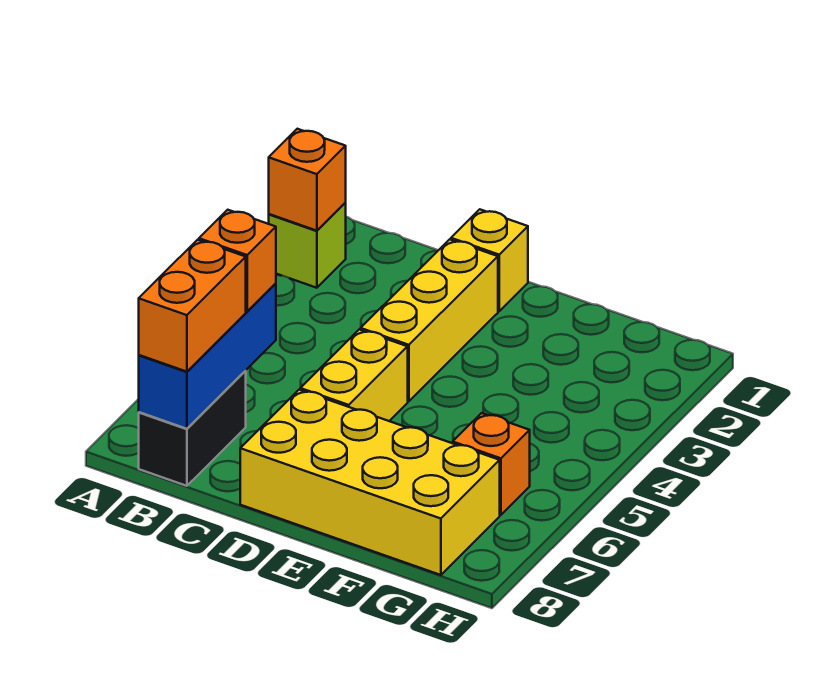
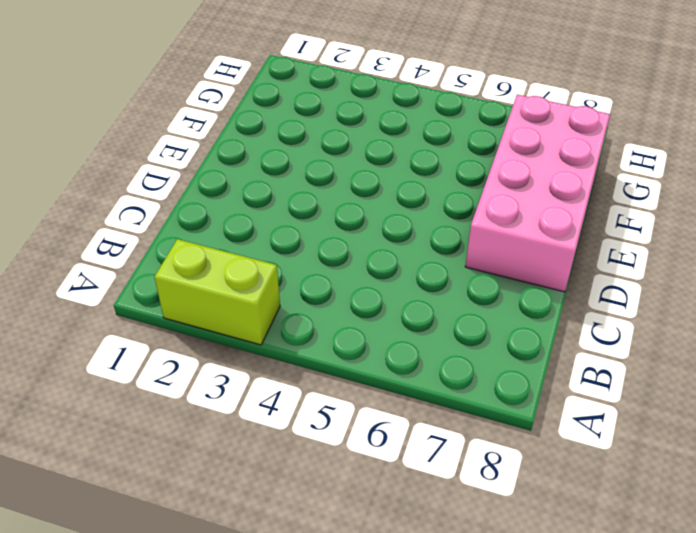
lime 1x2 brick [154,239,280,345] -> lime 1x1 brick [269,203,346,288]
pink 2x4 brick [465,95,610,292] -> yellow 2x4 brick [240,390,500,575]
none -> black 1x2 brick [139,371,246,486]
none -> yellow 1x1 brick [451,209,528,311]

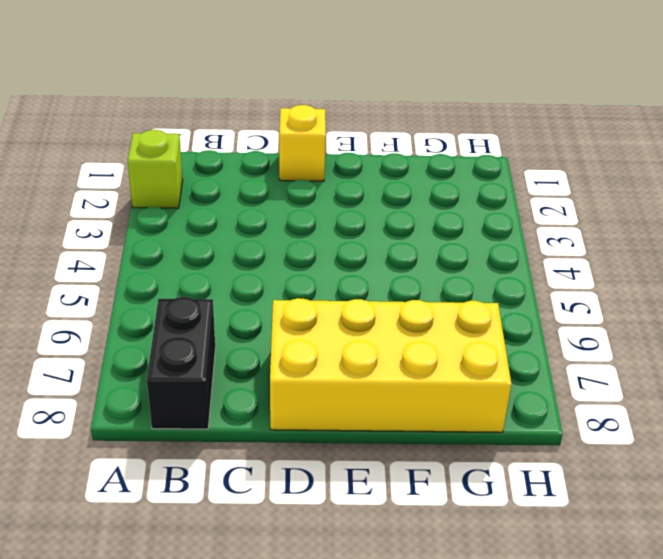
none -> yellow 1x3 brick [361,239,498,401]
none -> yellow 1x2 brick [300,330,408,421]

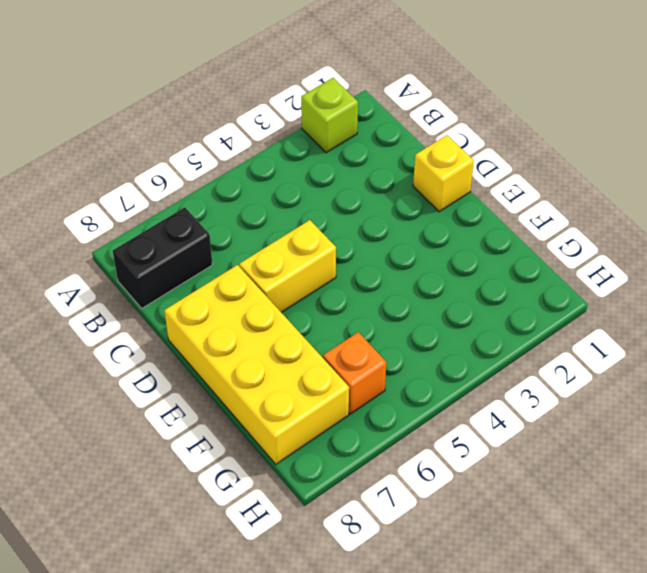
none -> yellow 1x3 brick [361,239,498,401]
none -> orange 1x1 brick [269,129,346,231]

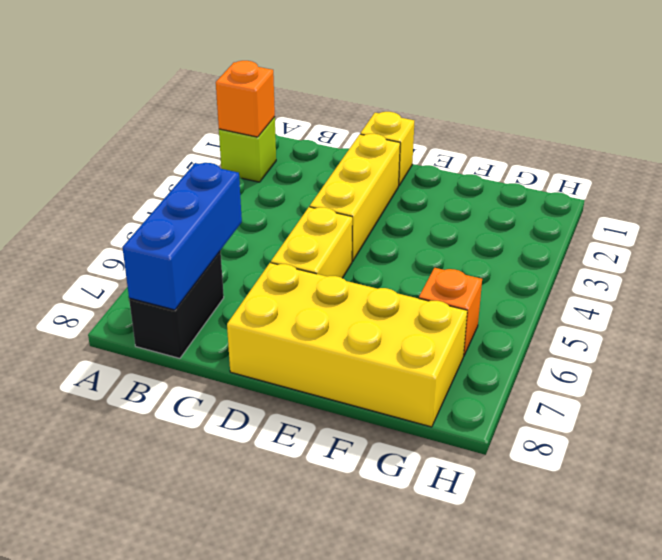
none -> orange 1x1 brick [199,210,276,311]
none -> orange 1x2 brick [139,240,246,372]

